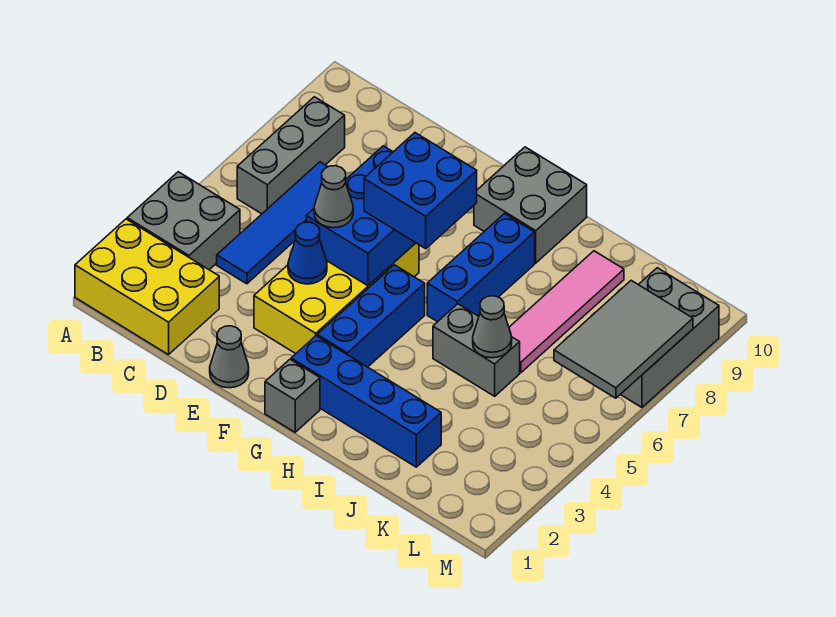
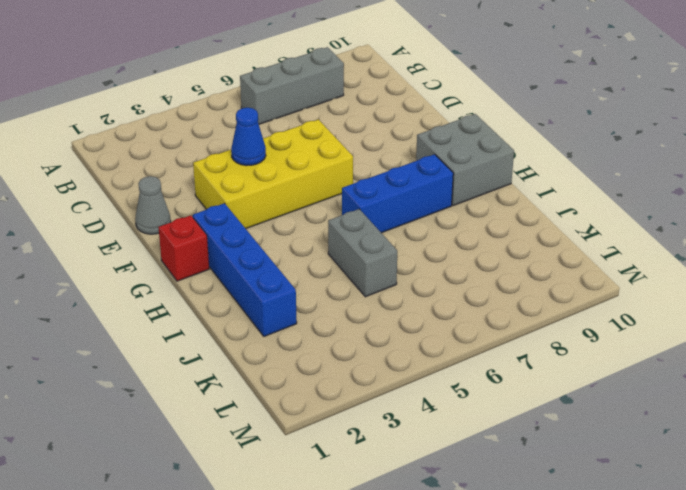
red 1x1 brick [158,215,209,281] -> grey 1x1 brick [265,359,320,432]
none -> yellow 2x3 brick [75,219,219,355]
none -> grey 2x2 brick [127,172,240,270]
none -> blue 1x4 tile [217,162,347,284]

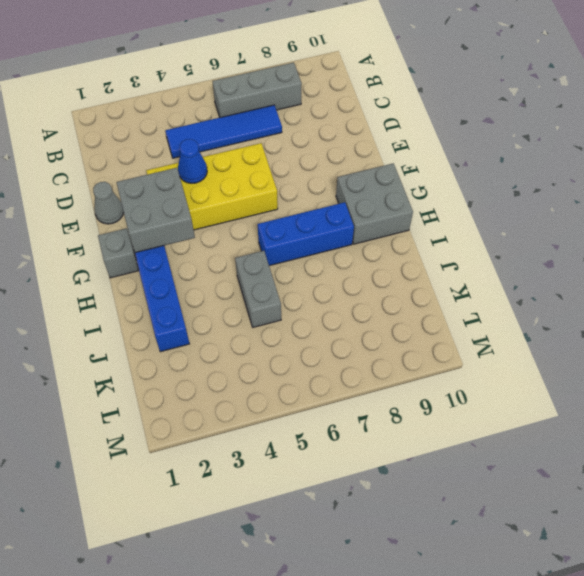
grey 2x2 brick [117,168,195,253] -> grey 2x2 brick moved to [127,172,240,270]
none -> yellow 2x3 brick [75,219,219,355]
none -> blue 1x3 brick [317,265,425,367]
none -> pink 1x4 tile [509,251,624,373]

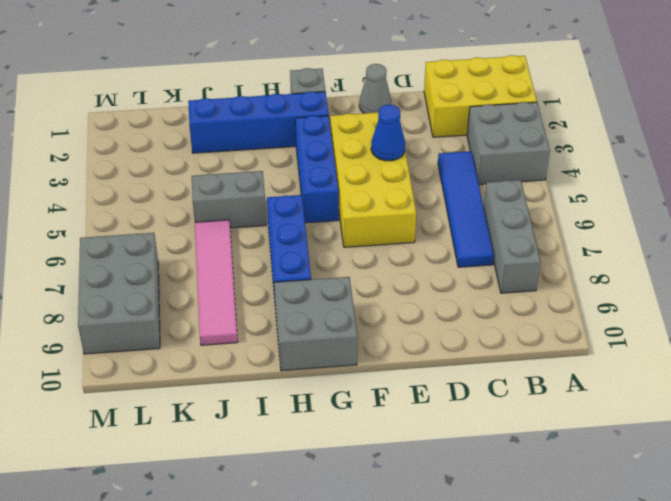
none -> blue 2x3 brick [306,146,415,286]
none -> grey 1x1 cone [473,296,512,358]
none -> grey 2x3 tile [554,280,693,398]

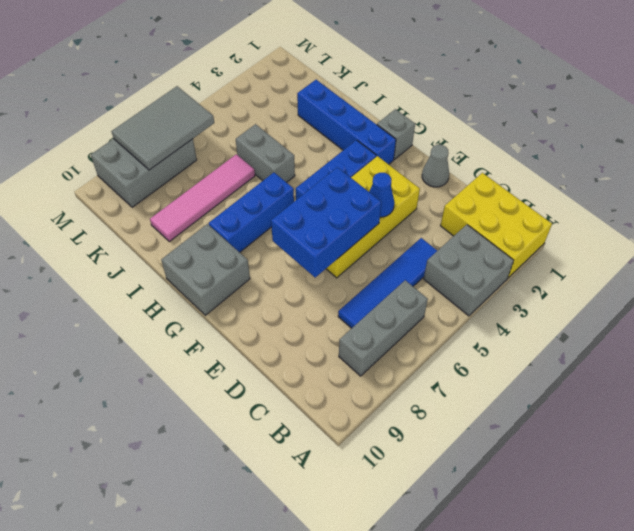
none -> grey 1x1 cone [473,296,512,358]
none -> grey 1x1 cone [314,166,353,228]
none -> blue 2x2 brick [364,133,477,249]

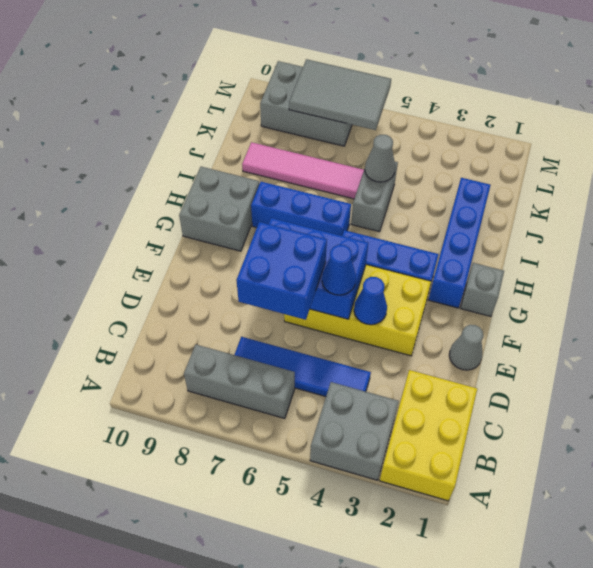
blue 2x2 brick [236,222,327,320] -> blue 2x2 brick moved to [364,133,477,249]
blue 1x1 cone [322,245,356,295] -> grey 1x1 cone [314,166,353,228]

